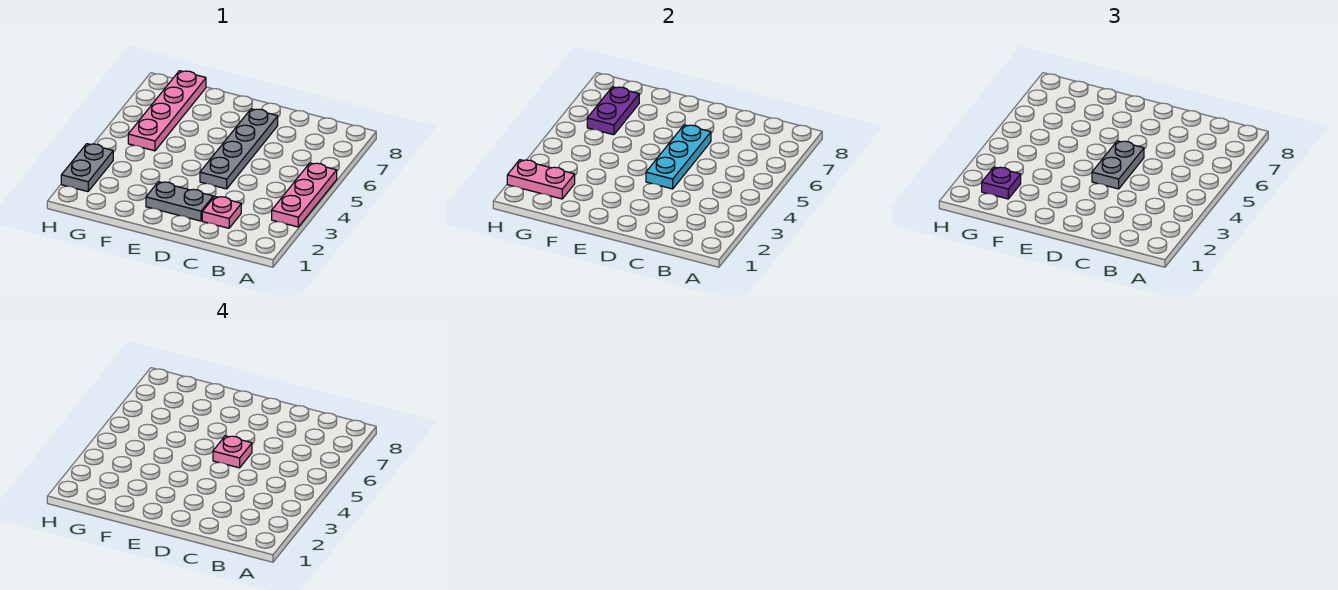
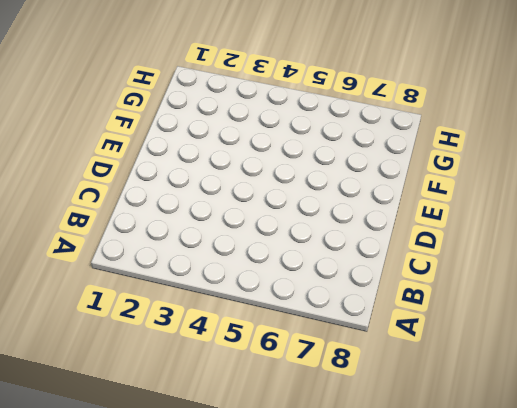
none -> pink 1x3 plate [272,163,337,227]
none -> pink 1x1 plate [202,196,241,228]
none -> grey 1x2 plate [146,182,213,221]

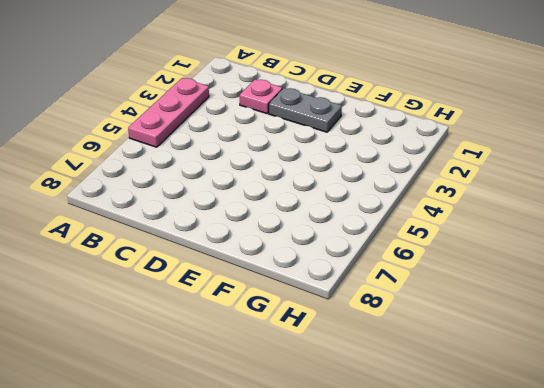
none -> grey 1x4 plate [200,109,278,189]
none -> pink 1x4 plate [128,71,206,151]
none -> grey 1x2 plate [61,144,113,192]

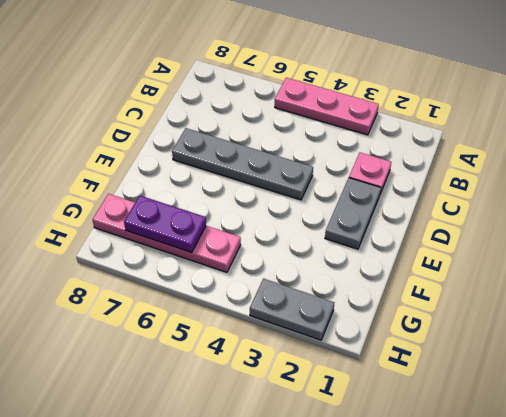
none -> cyan 1x3 plate [646,125,711,189]
none -> pink 1x2 plate [507,160,575,199]
none -> grey 1x2 plate [1092,141,1144,189]

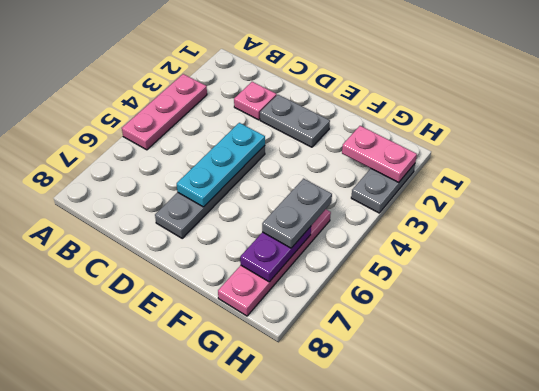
grey 1x2 plate [262,179,332,248] -> grey 1x2 plate moved to [1092,141,1144,189]
none -> purple 1x1 plate [982,167,1021,199]
none -> pink 1x1 plate [213,436,252,468]

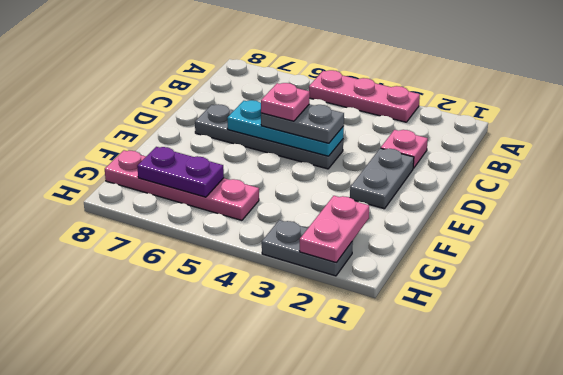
none -> purple 1x1 plate [982,167,1021,199]

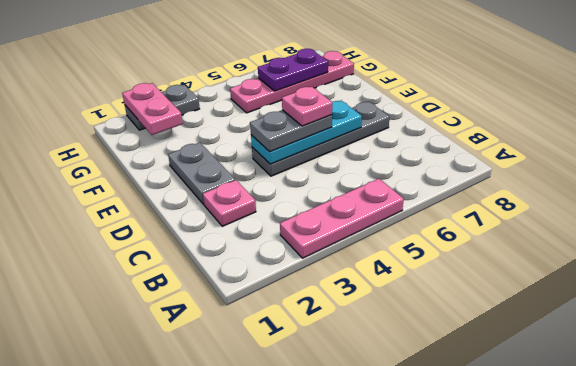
none -> purple 1x1 plate [982,167,1021,199]

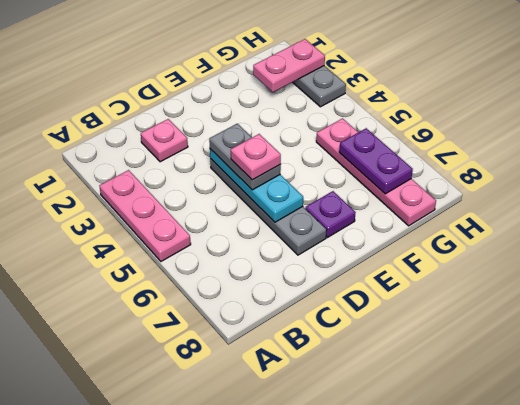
purple 1x1 plate [305,191,356,238] -> purple 1x1 plate moved to [982,167,1021,199]
none -> grey 1x2 plate [146,182,213,221]

